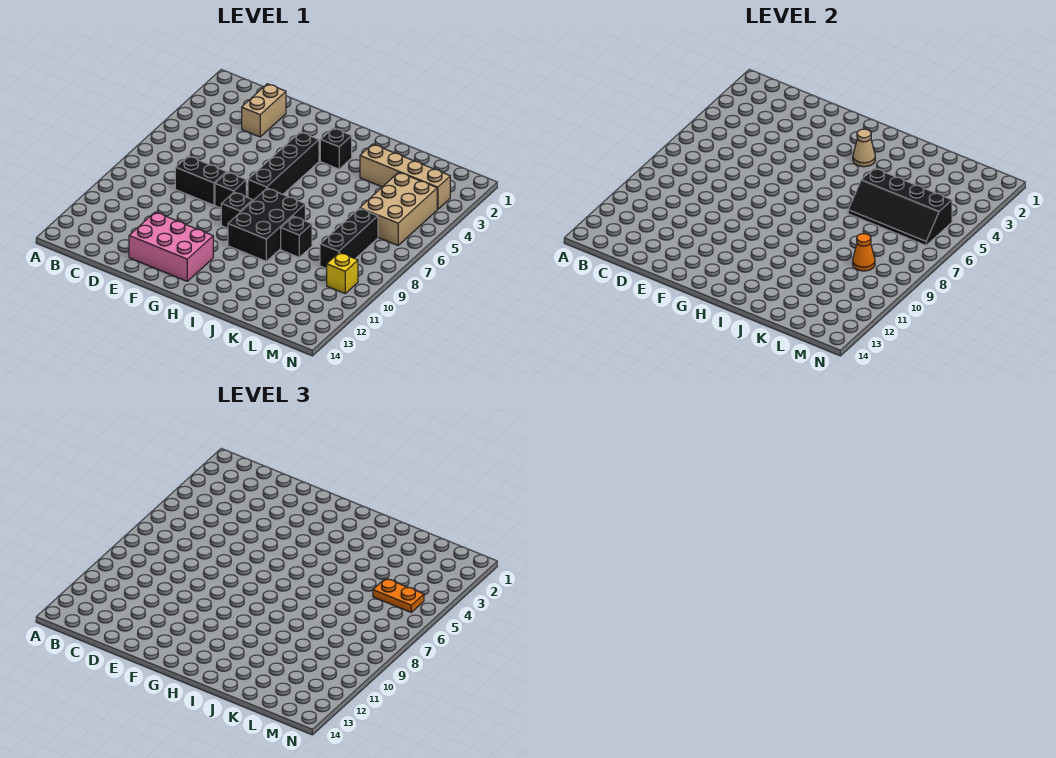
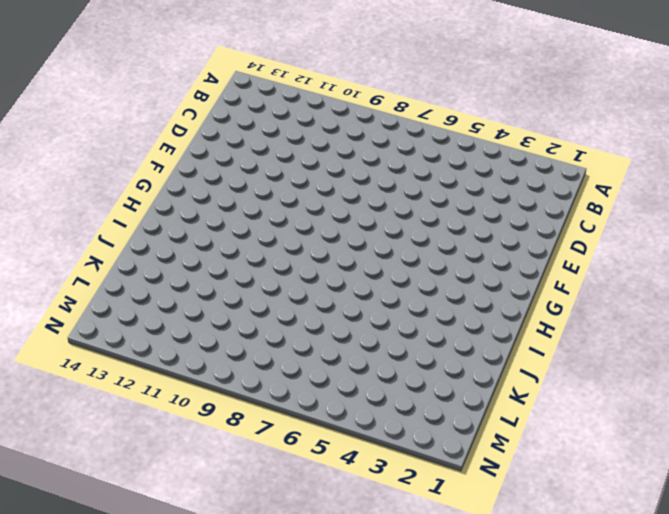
none -> tan 1x2 brick [242,84,286,137]
none -> black 1x2 brick [175,156,227,205]
none -> pink 2x3 brick [129,212,213,281]

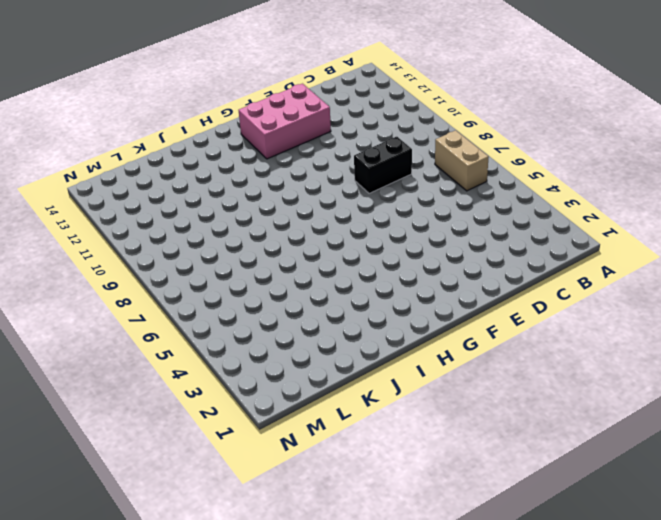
tan 1x2 brick [435,130,489,191] -> tan 1x2 brick moved to [242,84,286,137]
none -> black 1x1 brick [215,172,246,208]
none -> black 1x4 brick [248,132,319,200]
none -> black 1x1 brick [221,192,253,228]

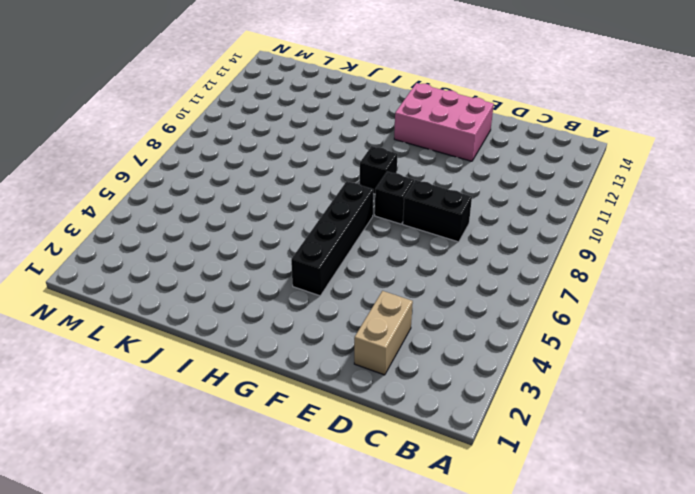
none -> black 1x1 brick [320,128,352,169]
none -> black 2x3 brick [228,188,305,261]
none -> tan 1x4 brick [360,144,450,209]

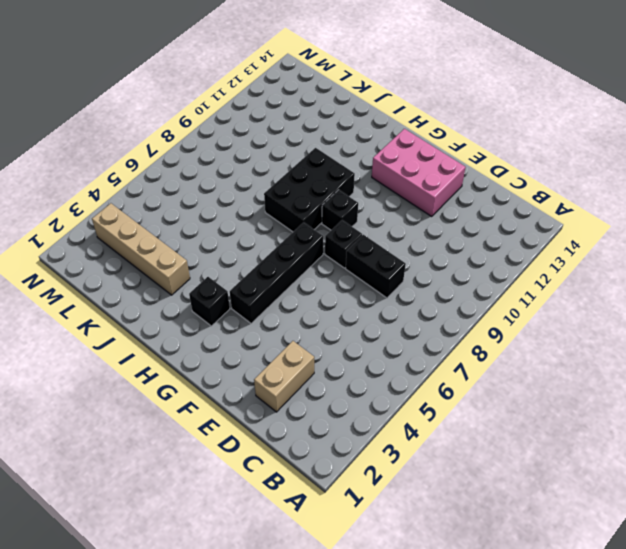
none -> black 1x1 brick [281,216,312,257]
none -> tan 2x3 brick [360,172,437,245]
none -> black 1x3 brick [320,208,378,269]

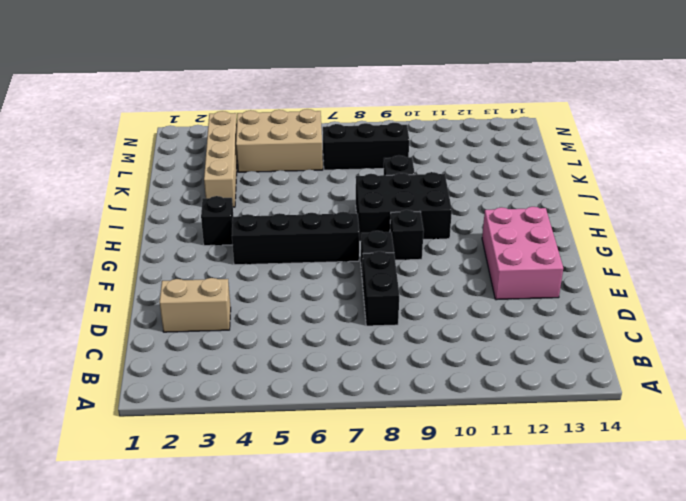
none -> yellow 1x1 brick [327,252,358,293]
none -> tan 1x1 cone [853,129,875,167]
none -> black 2x4 slope [848,168,952,245]

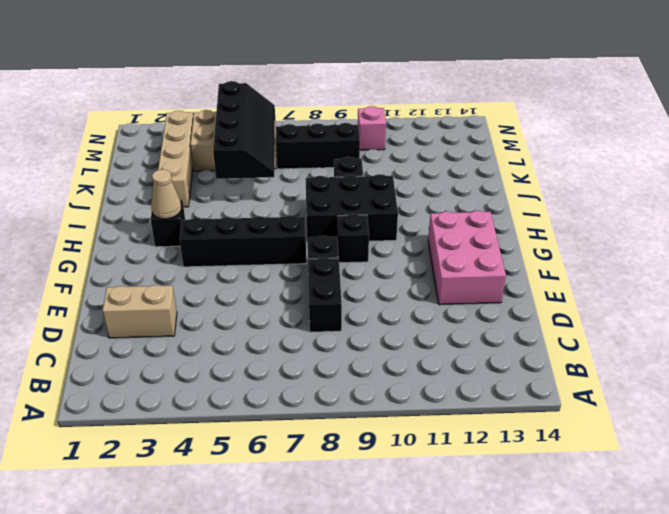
pink 1x1 brick [358,106,386,150] -> yellow 1x1 brick [327,252,358,293]
none -> orange 1x1 cone [853,234,875,271]
none -> orange 1x2 plate [373,578,424,612]

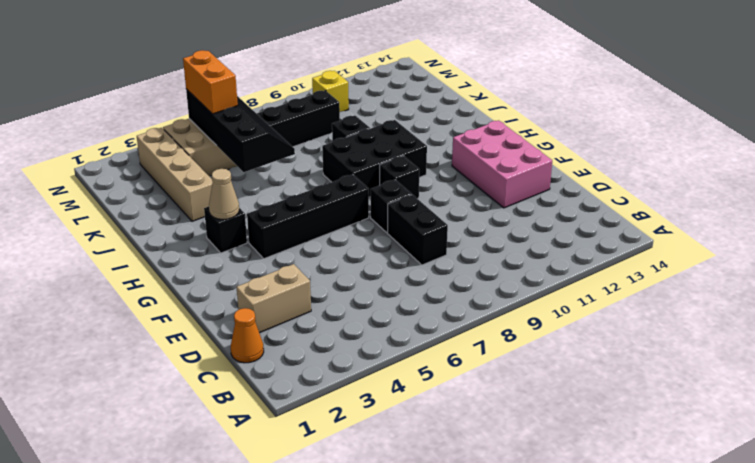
orange 1x1 cone [231,308,264,363] -> orange 1x1 cone moved to [853,234,875,271]
orange 1x2 brick [183,50,238,114] -> orange 1x2 plate [373,578,424,612]

